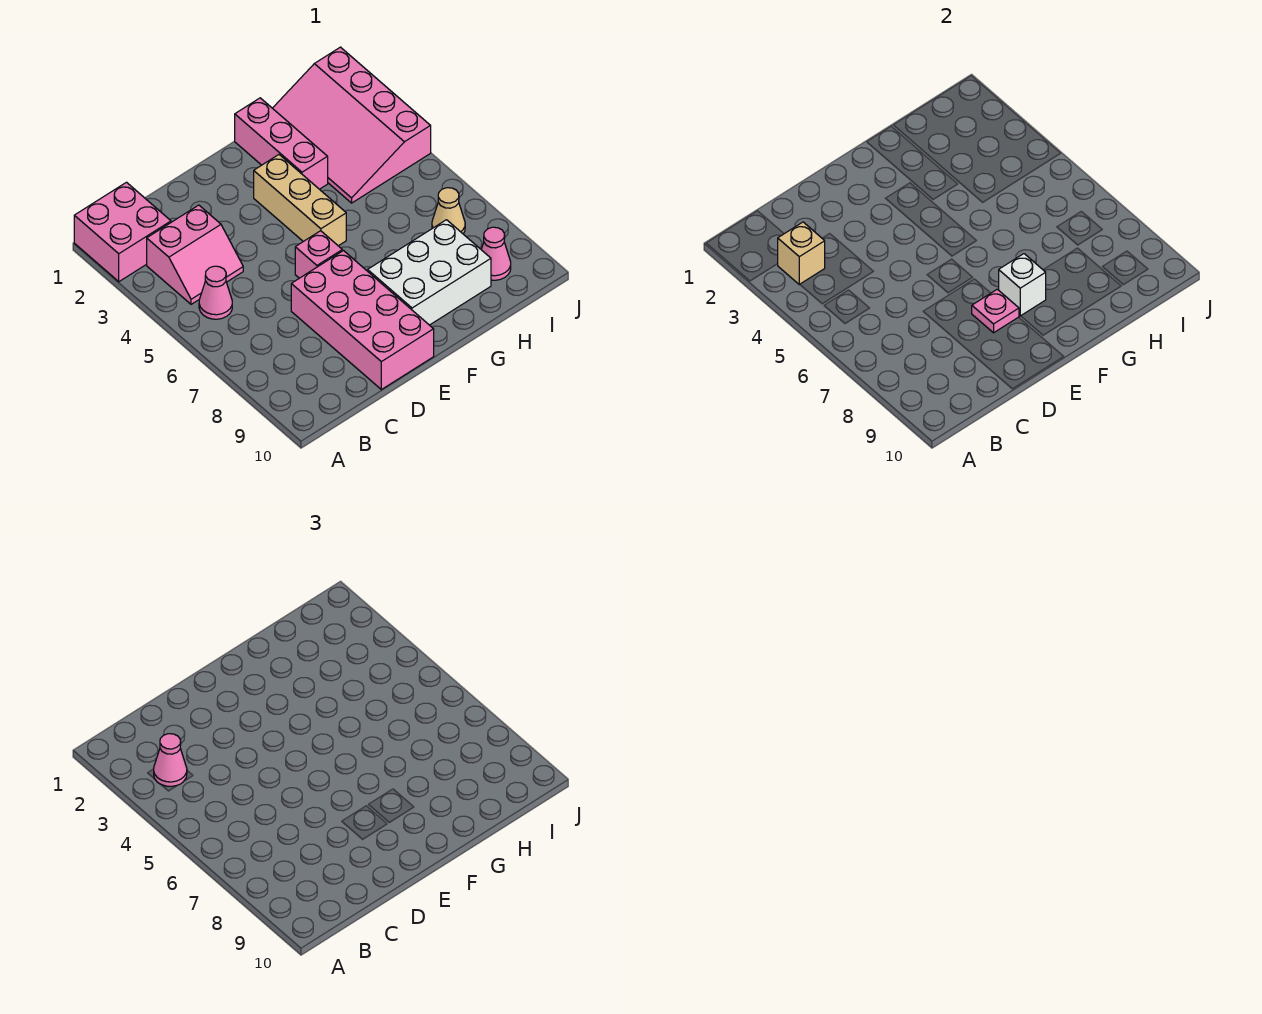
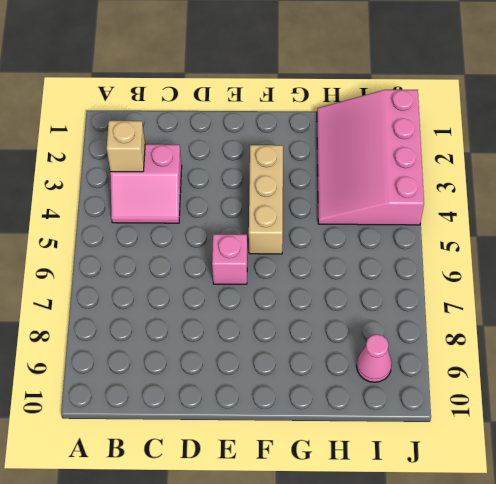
none -> pink 2x2 brick [74,182,171,282]
none -> pink 1x1 cone [199,266,232,319]
none -> pink 2x4 brick [291,251,434,389]

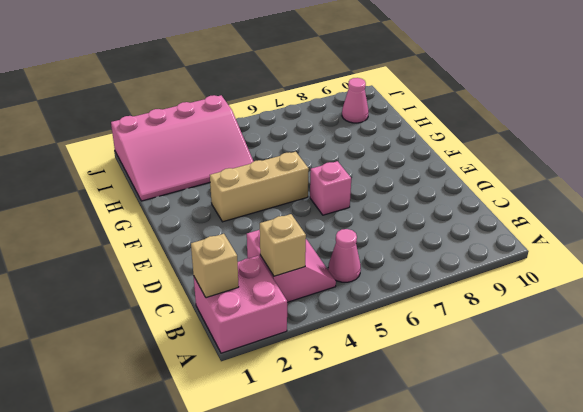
tan 1x1 brick [191,234,239,298] -> none
none -> pink 2x4 brick [291,251,434,389]
none -> white 2x3 brick [368,220,491,325]
none -> pink 1x3 brick [235,98,328,189]

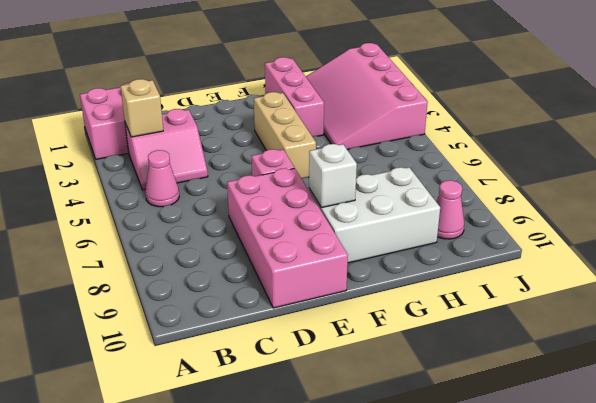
none -> tan 1x1 cone [432,188,465,234]
none -> pink 1x1 plate [972,289,1019,333]
none -> pink 1x1 cone [154,734,187,786]

